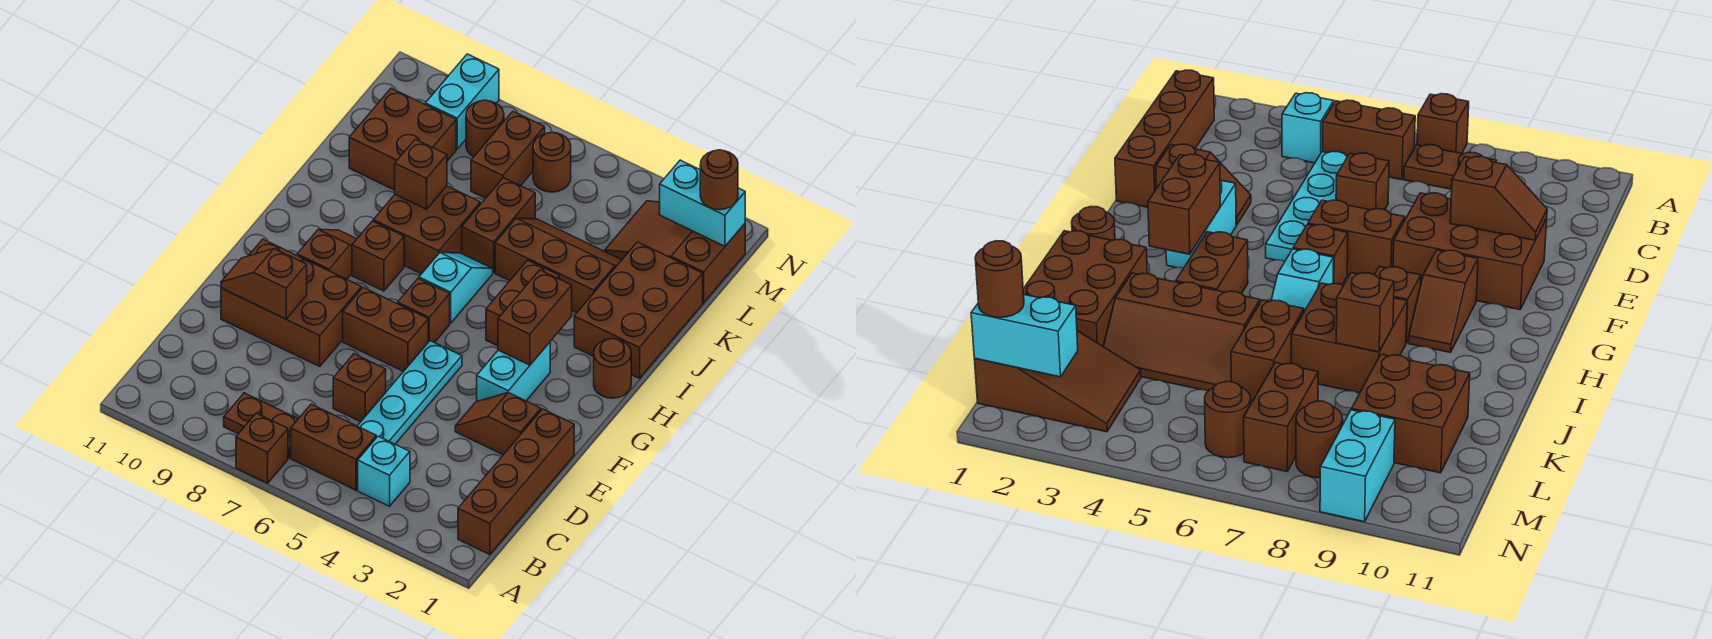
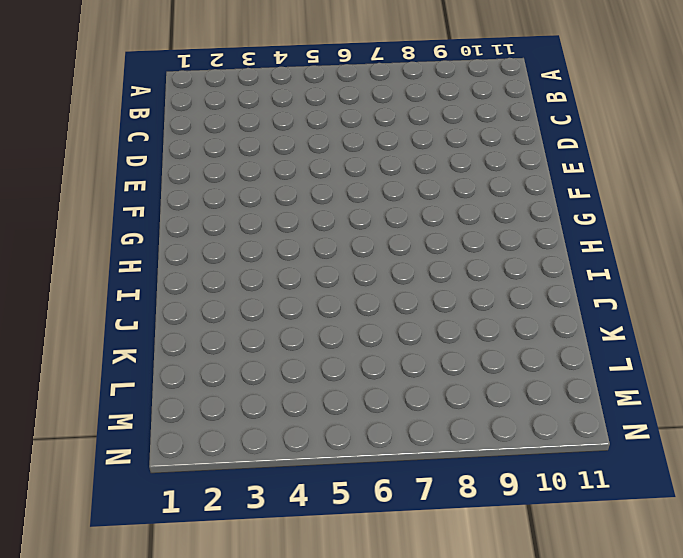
none -> brown 1x1 brick [236,413,288,483]
none -> brown 1x4 brick [458,409,574,555]
none -> cyan 1x1 brick [358,436,410,506]
none -> brown 1x2 brick [291,404,376,490]

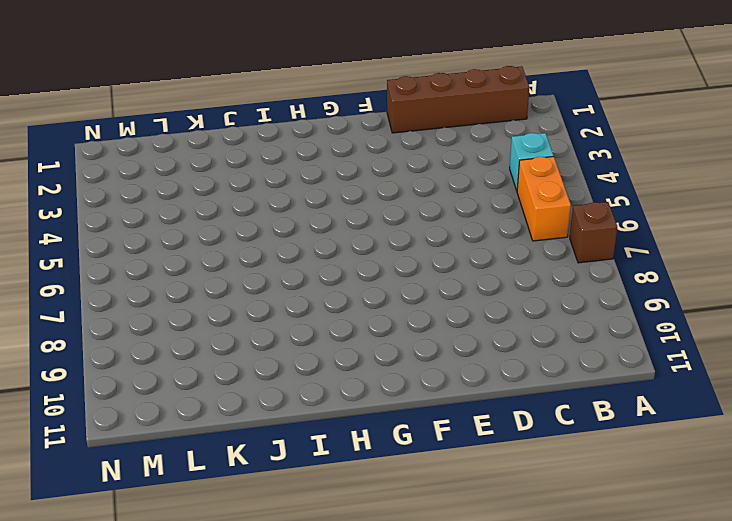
orange 1x2 brick [517,156,571,241] -> brown 1x2 brick [291,404,376,490]
none -> brown 1x2 plate [224,393,298,458]
none -> cyan 1x4 plate [358,341,462,444]
none -> brown 1x1 brick [333,354,386,422]
none -> brown 1x2 slope [455,393,541,455]

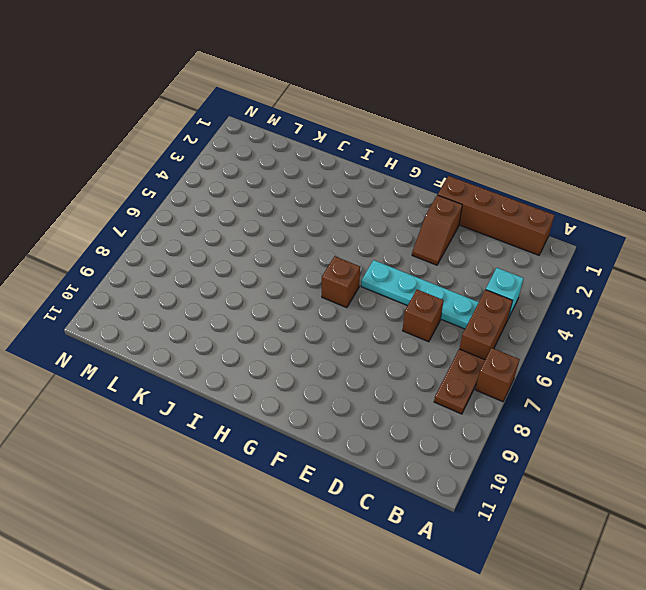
none -> brown 2x3 brick [221,239,361,366]
none -> cyan 1x2 brick [477,342,550,402]
none -> brown 1x2 brick [343,287,428,372]
none -> brown 1x2 slope [297,229,357,279]

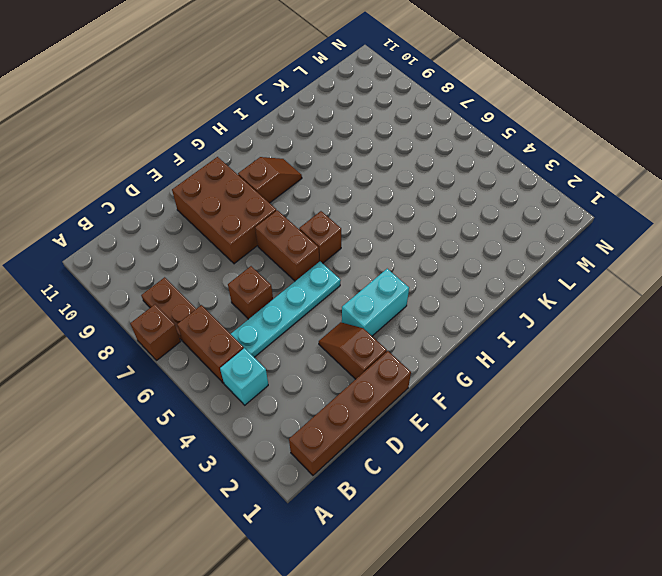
none -> brown 1x1 round brick [594,339,631,398]
none -> brown 1x2 brick [486,260,559,346]
none -> cyan 1x2 slope [419,252,493,323]
none -> brown 1x1 brick [352,221,404,291]

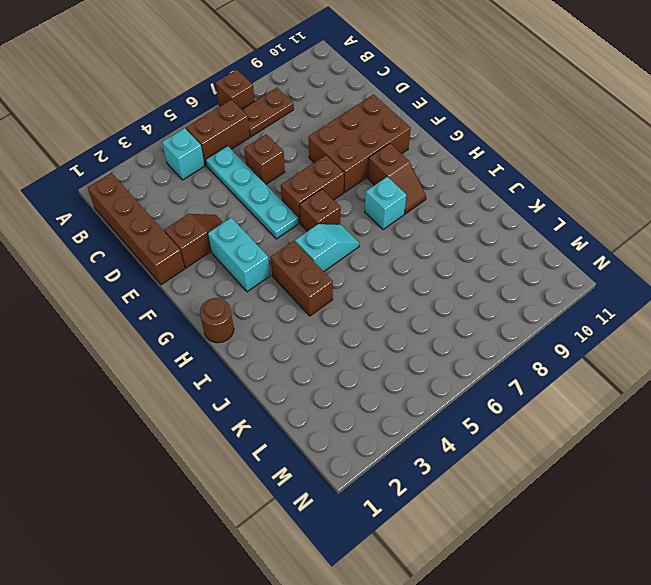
cyan 1x2 slope [295,224,360,272] -> cyan 1x2 slope turned to [419,252,493,323]
cyan 1x1 brick [365,177,406,230] -> brown 1x1 brick [352,221,404,291]
none -> brown 2x3 brick [574,242,703,378]
none -> brown 2x2 brick [373,186,480,274]
none -> brown 2x3 slope [495,218,621,313]
none -> brown 1x2 brick [462,178,535,273]

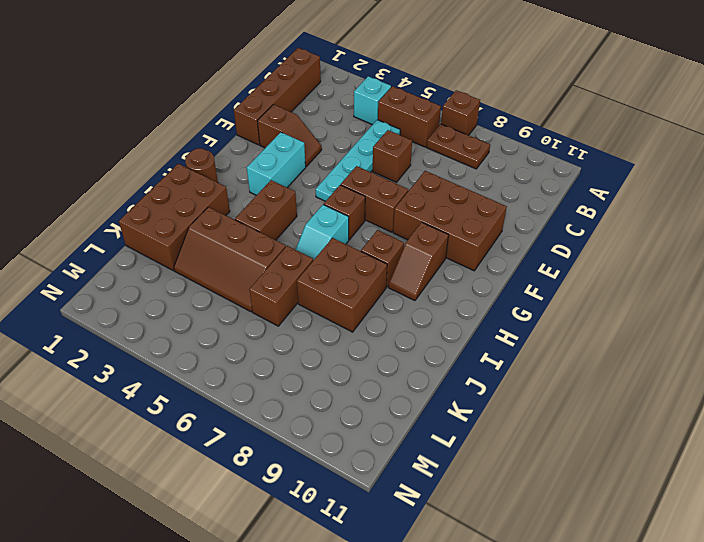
none -> brown 2x2 brick [349,88,456,190]
none -> brown 2x3 slope [605,201,745,303]
none -> brown 1x2 brick [471,112,545,198]
none -> brown 1x1 round brick [533,132,571,192]

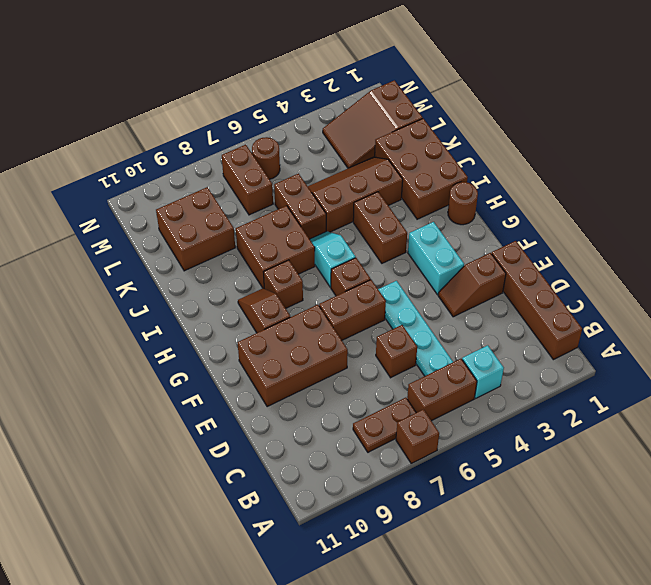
none -> brown 1x1 round brick [466,100,504,157]
none -> cyan 1x2 brick [425,54,499,149]
none -> brown 1x2 slope [221,249,307,319]
none -> brown 1x2 brick [498,270,572,365]

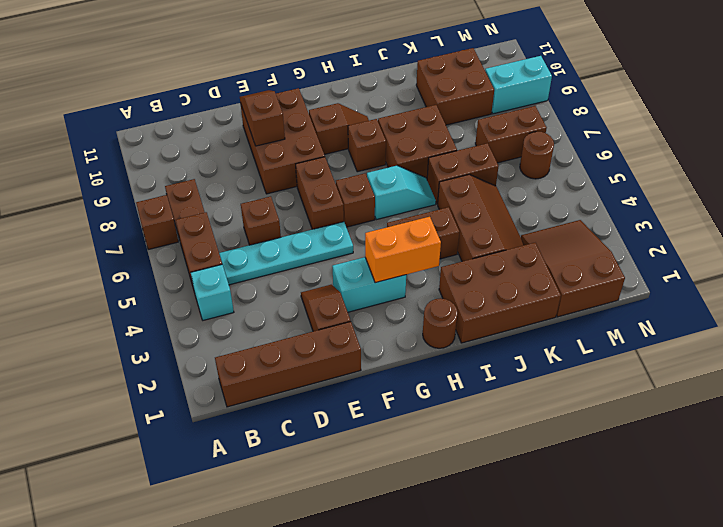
orange 1x2 brick [365,217,441,283] -> brown 1x2 brick [498,270,572,365]
none -> brown 1x1 round brick [466,100,504,157]
none -> brown 1x1 brick [395,139,447,209]
none -> cyan 1x2 brick [660,160,745,246]
none -> brown 1x1 round brick [700,150,738,210]

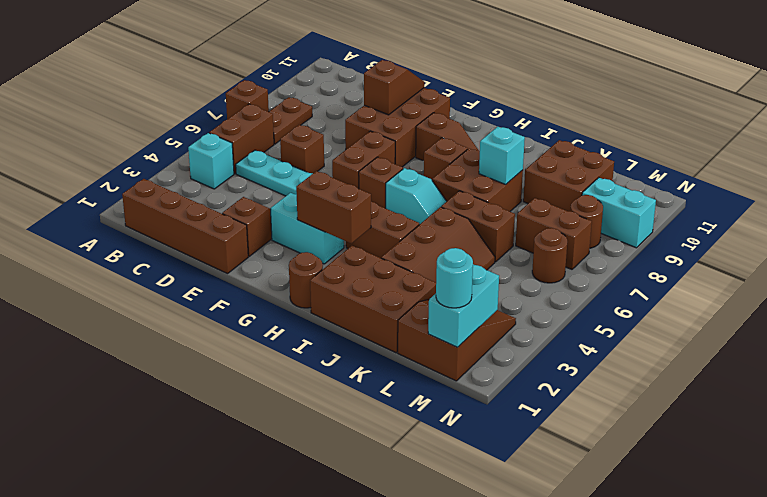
cyan 1x1 brick [479,127,525,184] -> brown 1x1 brick [395,139,447,209]
cyan 1x1 round brick [436,248,473,308] -> brown 1x1 round brick [700,150,738,210]

